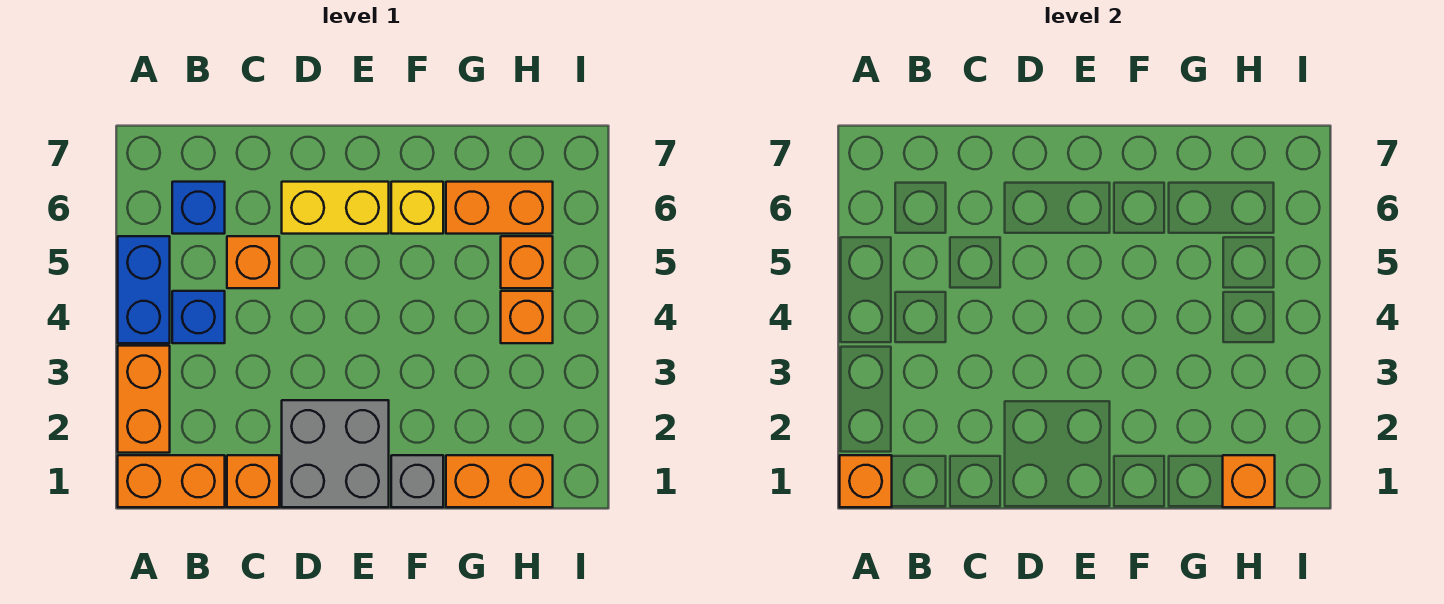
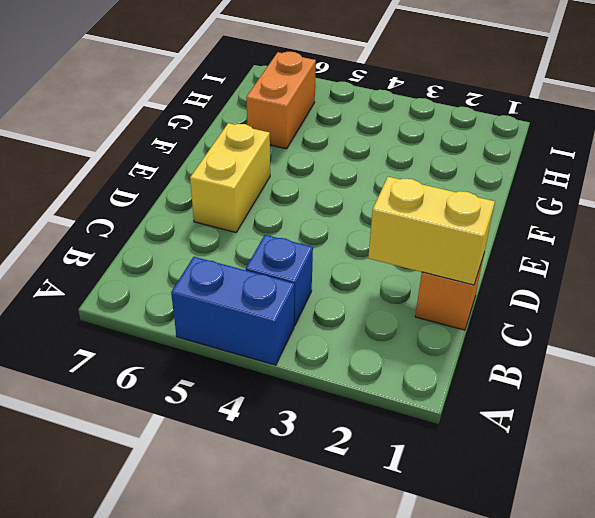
yellow 1x2 brick [368,177,495,285] -> none
none -> orange 1x2 brick [118,455,225,507]
none -> orange 1x2 brick [118,346,170,453]
none -> blue 1x1 brick [172,182,225,234]

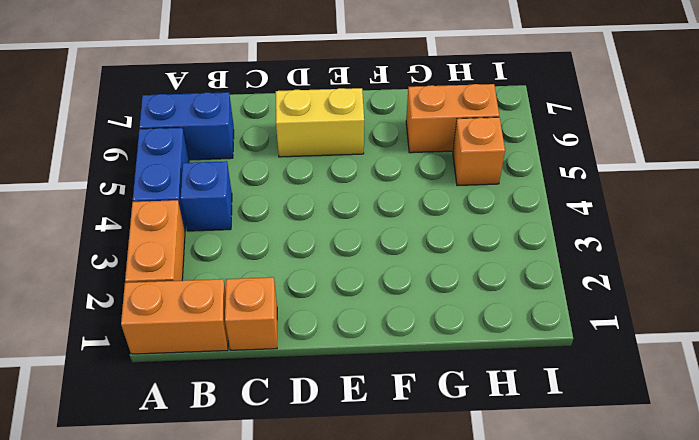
blue 1x2 brick [139,92,234,160] -> blue 1x1 brick [172,182,225,234]
none -> orange 1x1 brick [227,236,279,288]
none -> grey 2x2 brick [282,400,389,507]
none -> grey 1x1 brick [391,455,443,507]

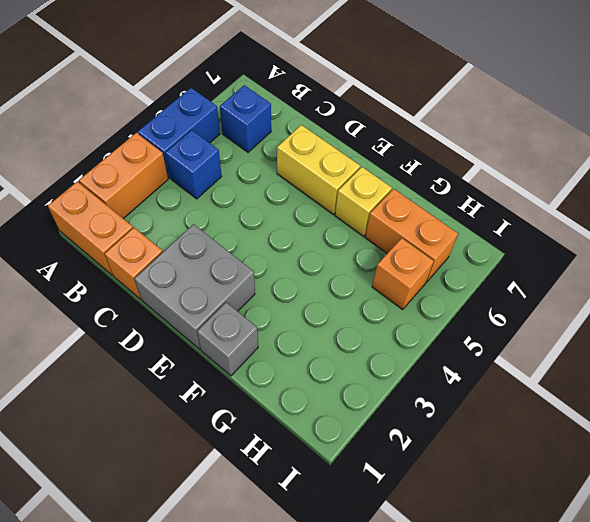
none -> orange 1x1 brick [227,236,279,288]
none -> orange 1x2 brick [446,455,553,507]
none -> orange 1x1 brick [501,291,553,343]

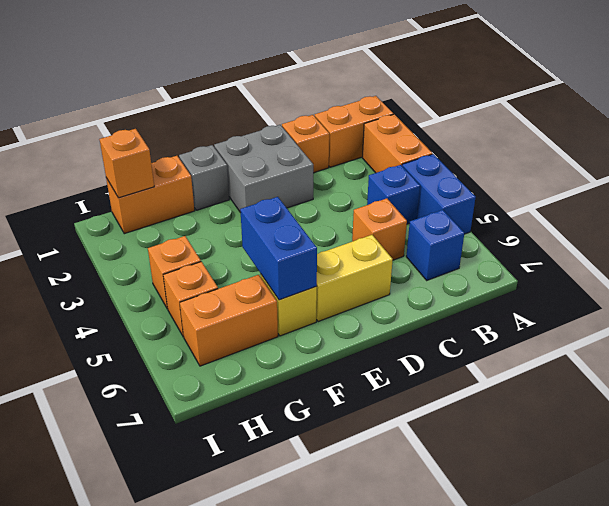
blue 1x2 brick [240,197,317,300] -> none
none -> orange 1x1 brick [840,455,892,507]

